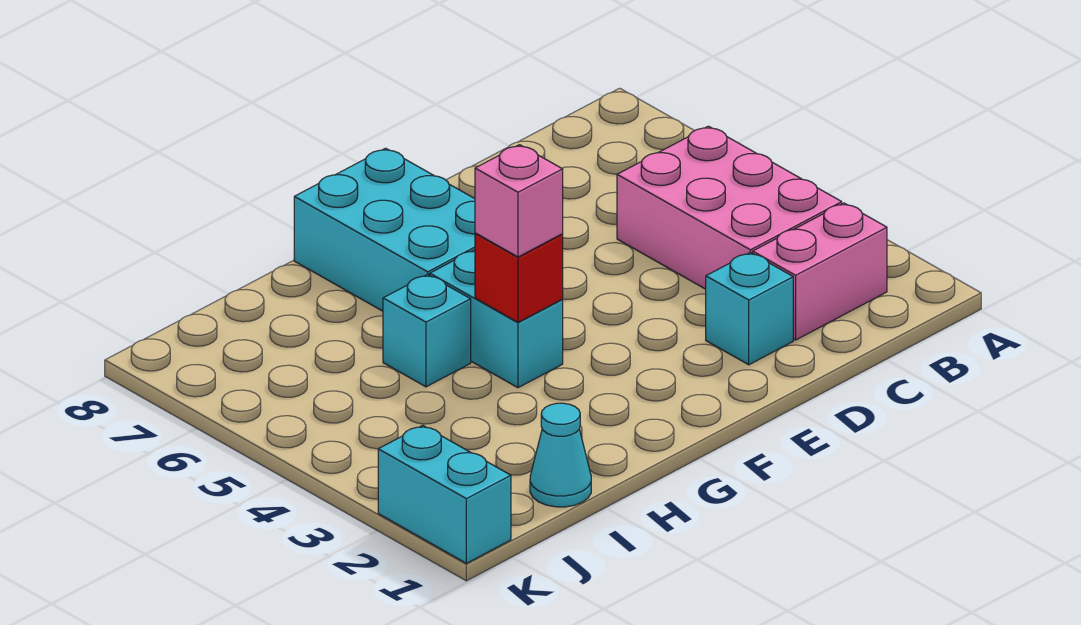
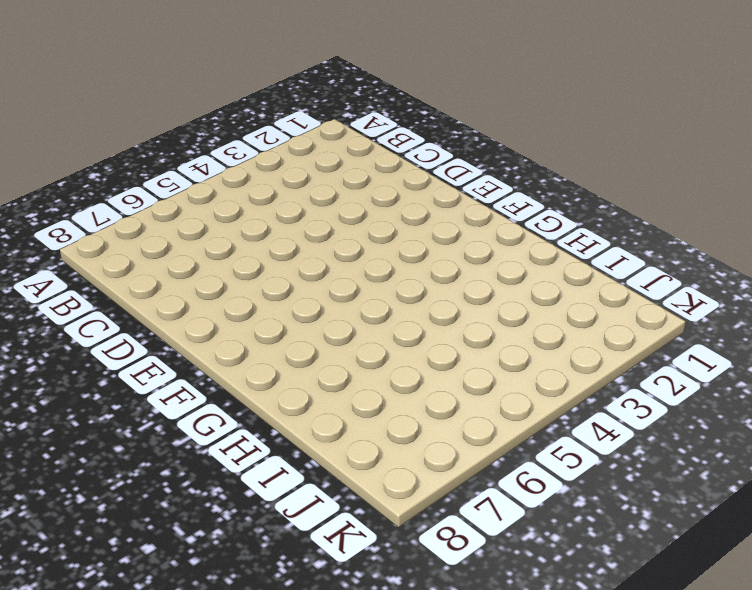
none -> pink 1x2 brick [753,203,887,340]
none -> pink 2x3 brick [617,126,842,289]

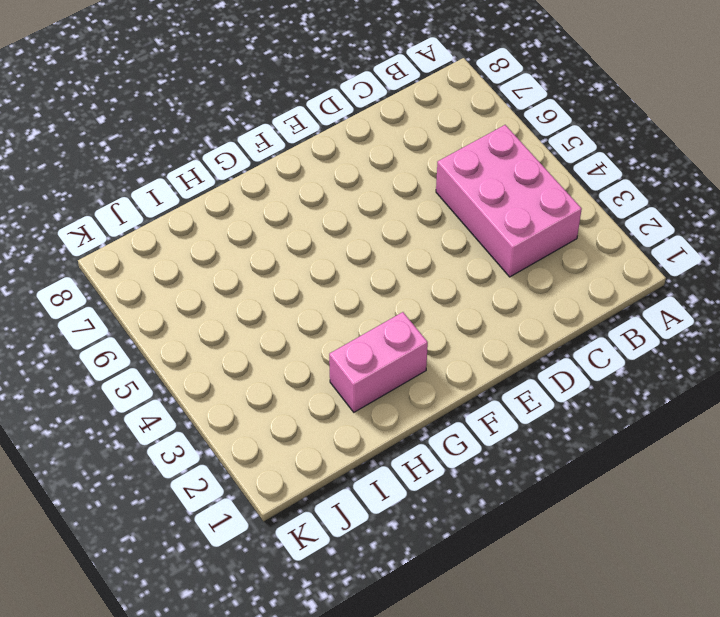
pink 1x2 brick [329,312,428,412] -> pink 1x2 brick moved to [753,203,887,340]
none -> cyan 1x1 brick [706,252,793,365]
none -> cyan 2x3 brick [294,148,475,311]

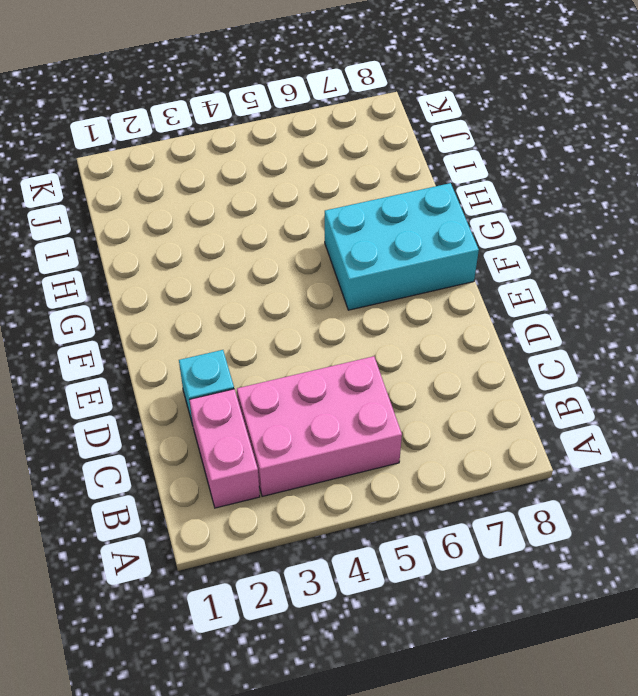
none -> cyan 1x2 brick [430,250,563,388]
none -> cyan 1x1 brick [383,274,471,387]

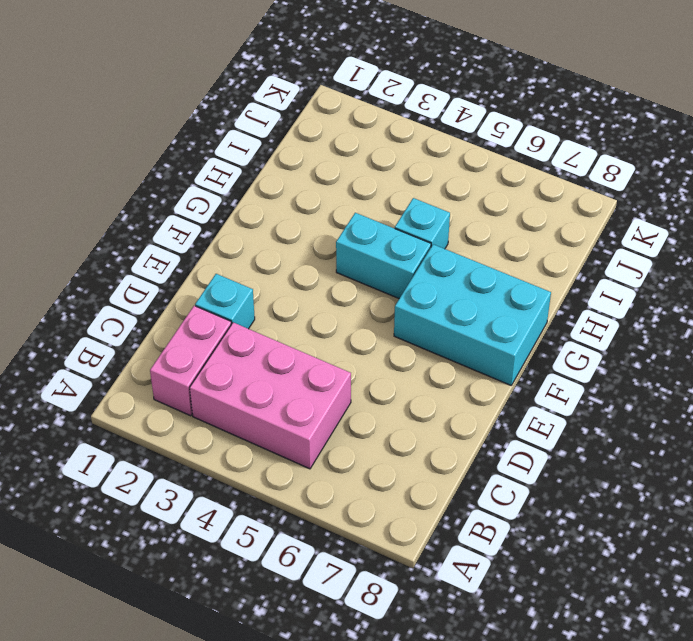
none -> cyan 1x1 cone [530,403,591,507]
none -> cyan 1x2 brick [378,425,511,563]

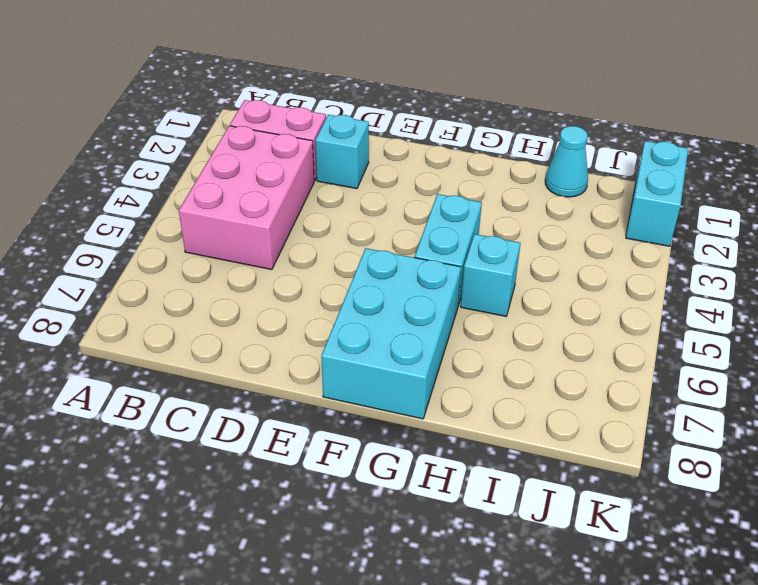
none -> red 1x1 brick [475,233,563,322]
none -> pink 1x1 brick [475,145,563,257]

